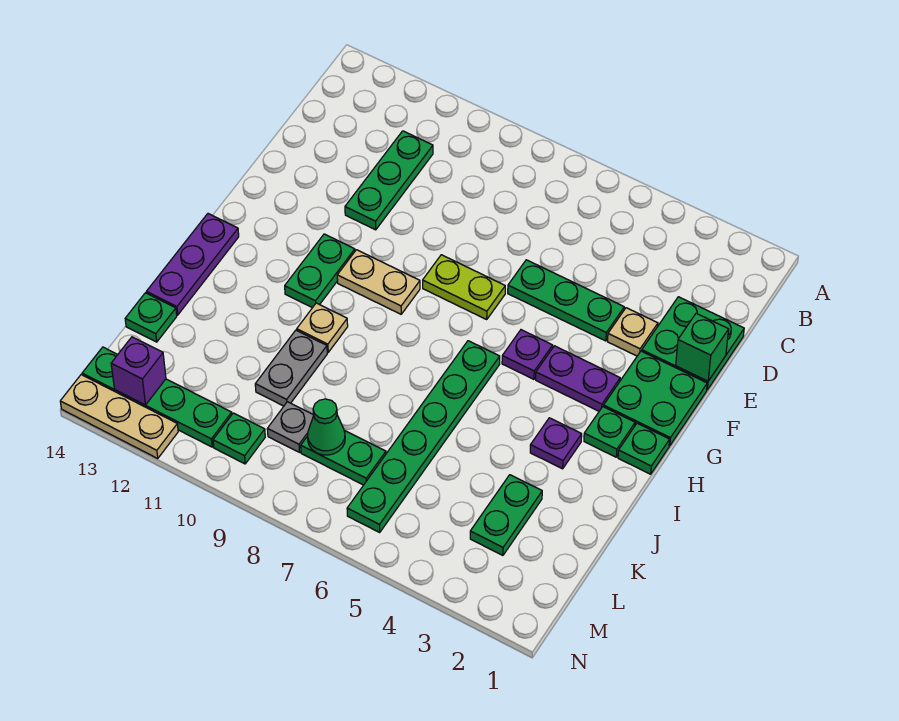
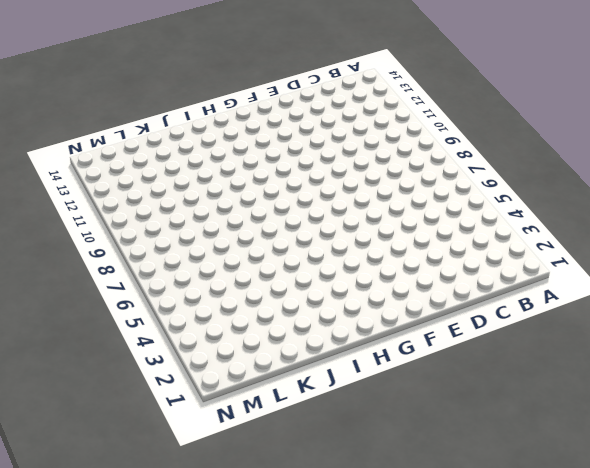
none -> green 1x3 plate [345,131,433,230]
none -> green 2x2 plate [642,297,744,390]
none -> tan 1x1 plate [608,308,658,356]

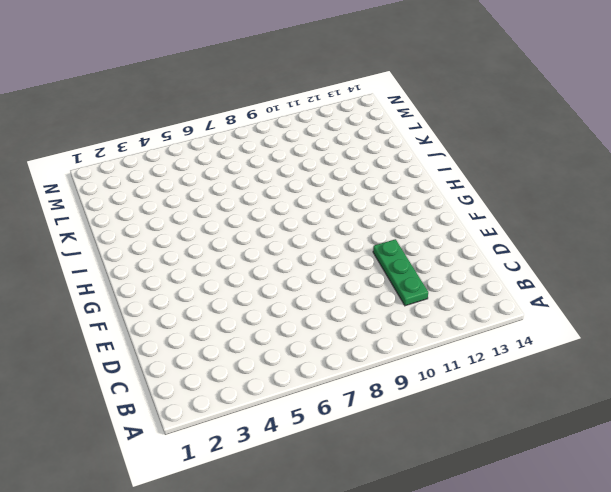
none -> green 2x2 plate [642,297,744,390]
none -> tan 1x1 plate [608,308,658,356]
none -> green 1x3 plate [508,260,624,341]

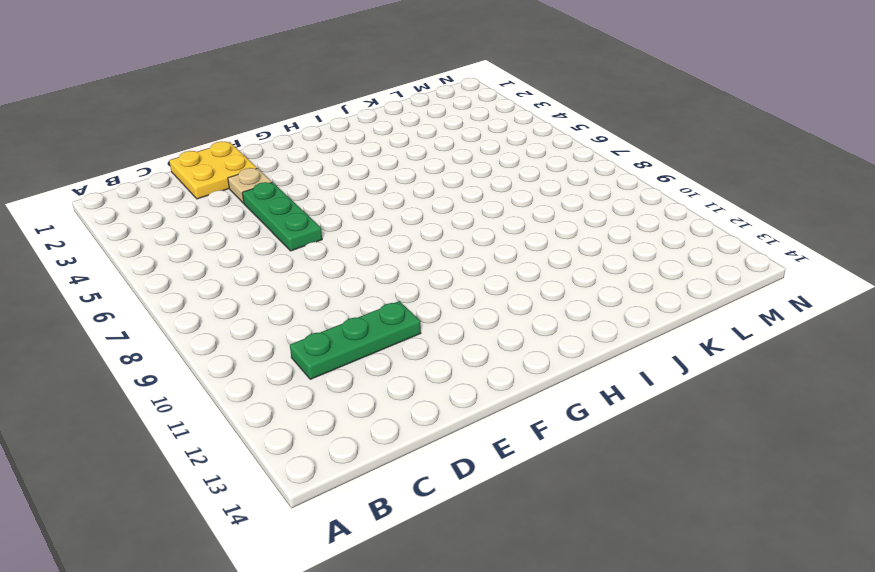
yellow 2x2 plate [169,141,257,199] -> green 2x2 plate [642,297,744,390]
none -> green 2x2 plate [604,351,707,446]
none -> lime 1x2 plate [423,255,505,319]
none -> purple 1x2 plate [536,346,620,411]

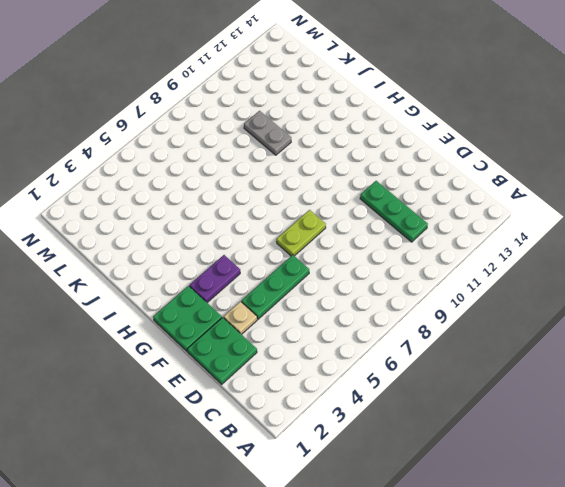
none -> purple 1x1 plate [502,330,553,379]
none -> tan 1x2 plate [337,250,420,314]
none -> green 1x2 plate [285,234,355,308]

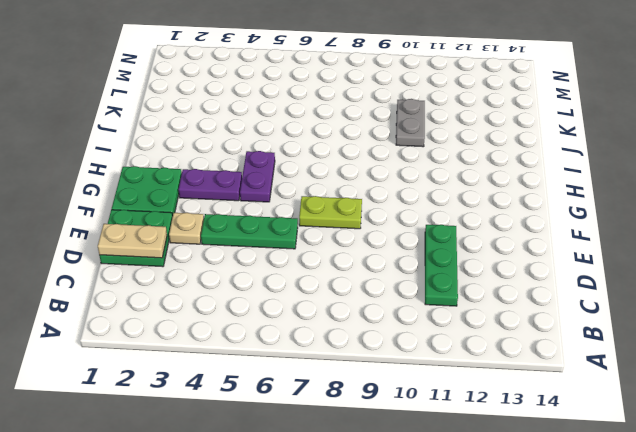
tan 1x2 plate [98,224,167,258] -> tan 1x2 plate moved to [337,250,420,314]
purple 1x2 plate [240,151,275,202] -> purple 1x1 plate [502,330,553,379]
none -> green 1x2 plate [285,234,355,308]
none -> green 1x1 plate [618,423,670,474]
none -> green 1x1 plate [584,407,635,457]

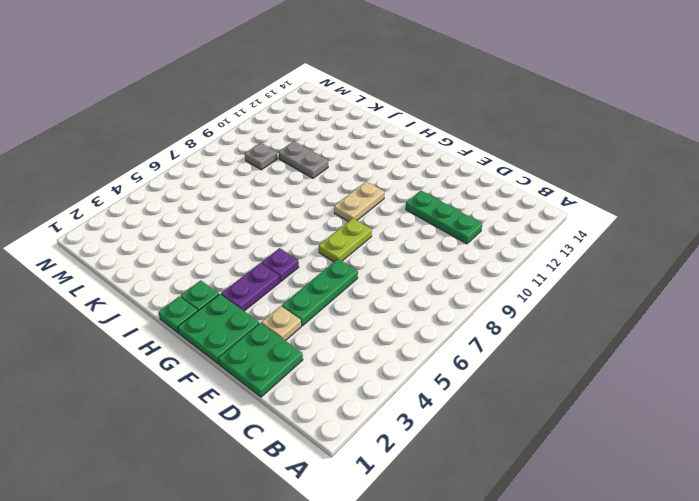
none -> green 1x2 plate [285,234,355,308]
none -> green 1x6 plate [347,341,500,532]
none -> purple 1x3 plate [146,214,239,315]

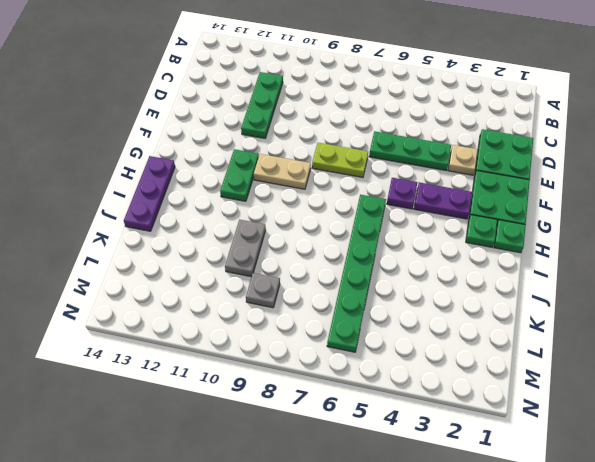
none -> purple 1x1 plate [530,418,582,469]
none -> tan 1x1 plate [297,303,348,352]
none -> green 1x2 plate [470,475,542,555]

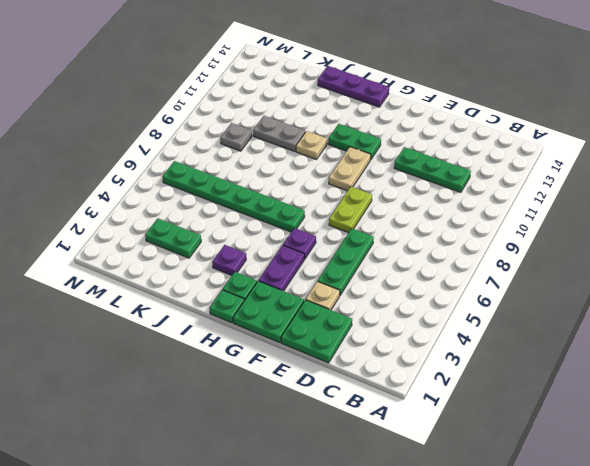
none -> green 1x1 plate [125,293,177,342]
none -> green 1x2 plate [301,430,386,485]
none -> green 1x1 plate [213,413,265,464]

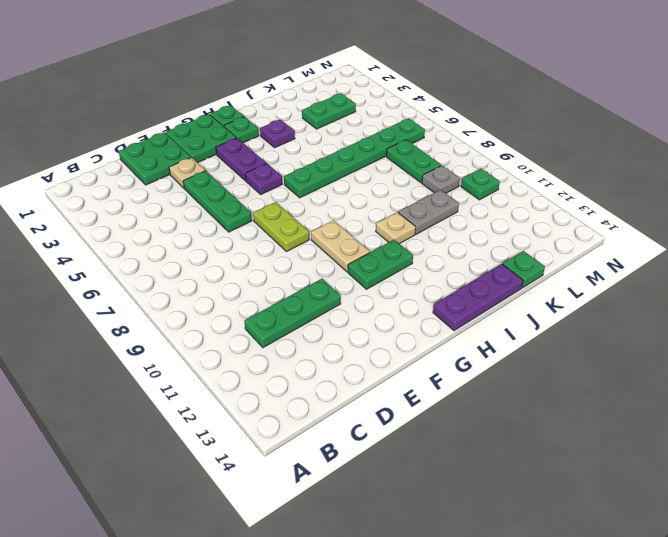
none -> green 1x4 plate [82,347,232,447]
none -> tan 1x3 plate [60,375,178,458]
none -> green 1x1 brick [676,313,729,381]

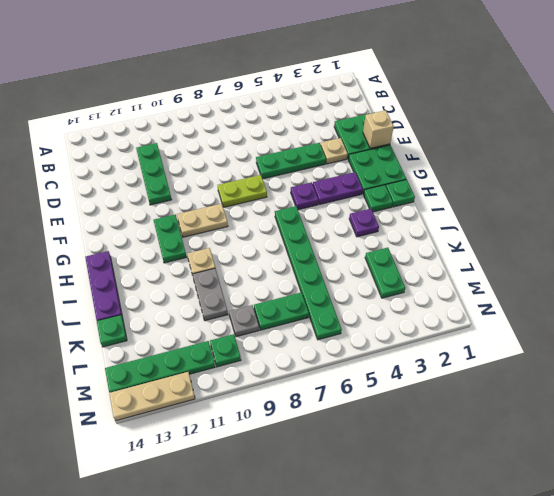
tan 1x1 brick [363,110,394,149] -> green 1x1 brick [676,313,729,381]
none -> green 1x1 cone [308,399,345,455]
none -> purple 1x1 brick [111,337,166,405]

